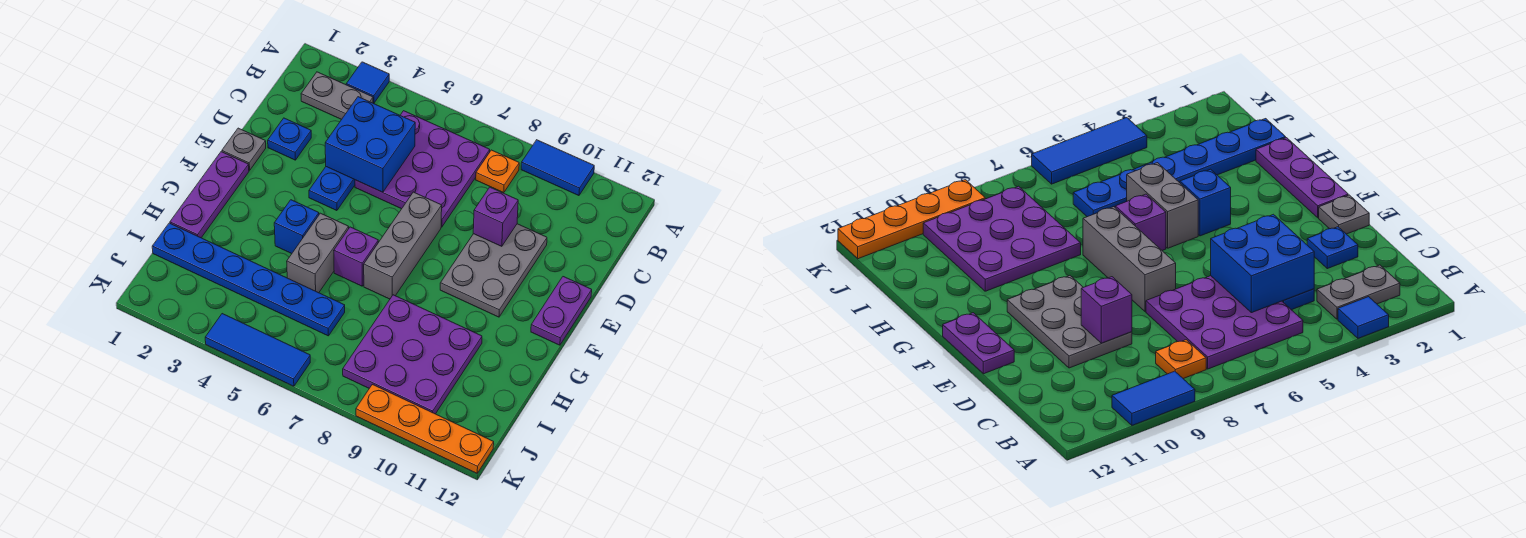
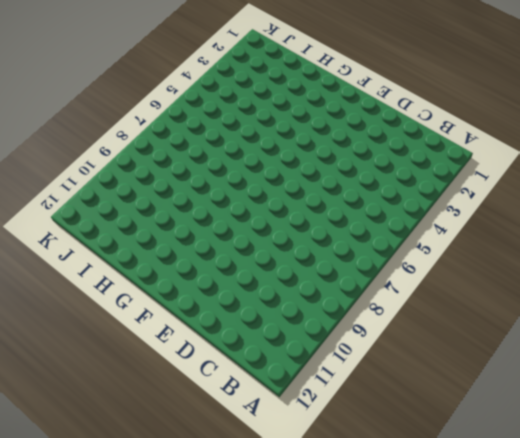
none -> blue 1x1 tile [346,62,389,104]
none -> blue 1x2 tile [521,140,594,196]
none -> grey 1x2 plate [301,72,373,120]

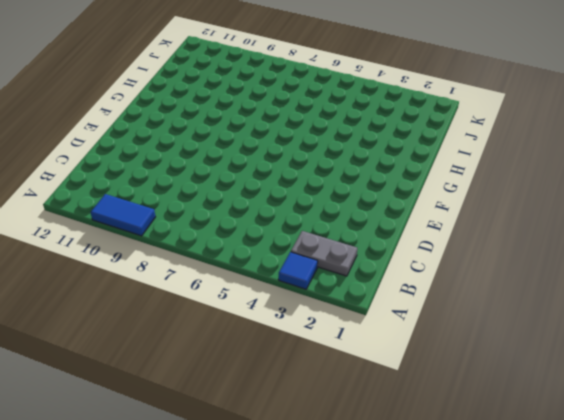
none -> purple 3x3 plate [355,111,490,227]
none -> orange 1x1 plate [476,150,519,193]
none -> blue 1x3 plate [309,167,355,211]

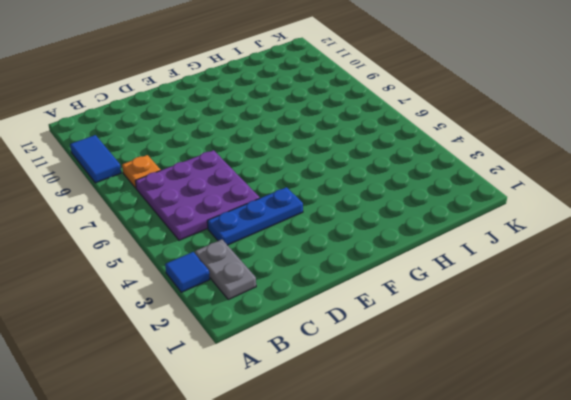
none -> blue 1x1 plate [268,118,311,160]
none -> grey 2x3 plate [440,224,547,317]
none -> grey 1x1 plate [222,128,266,170]

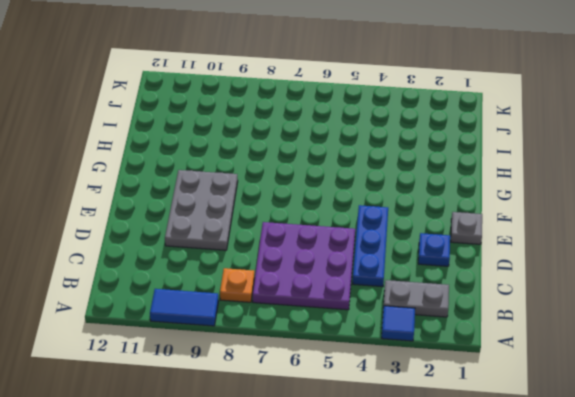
none -> grey 1x3 brick [364,192,442,299]
none -> purple 1x2 plate [531,277,592,345]
none -> purple 1x3 plate [170,152,249,238]

